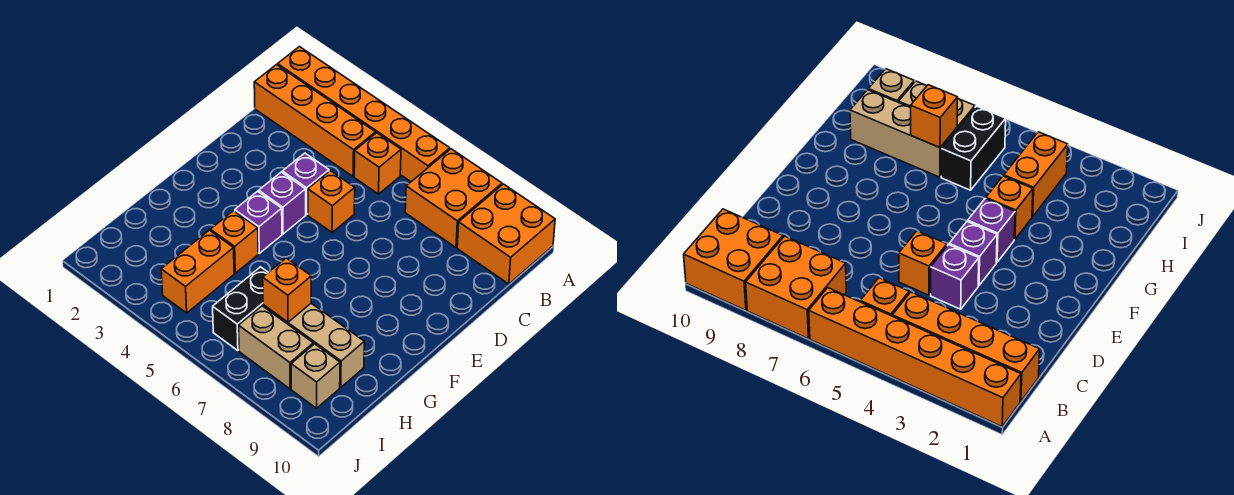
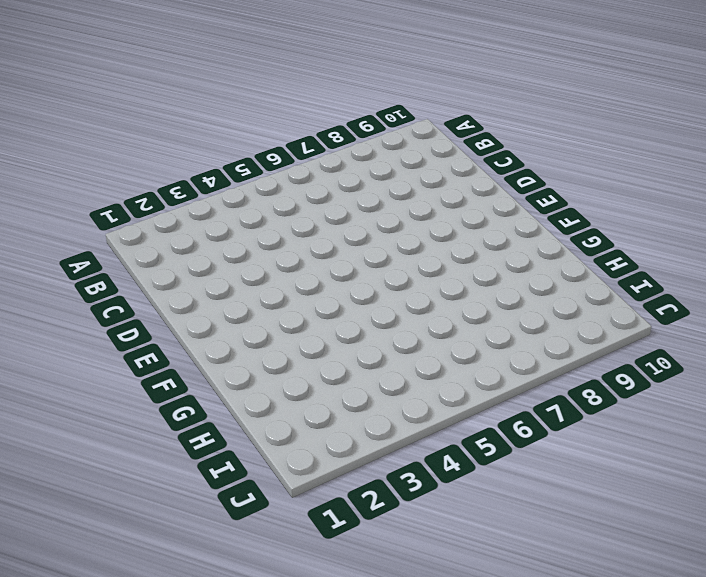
none -> orange 1x6 brick [278,47,450,182]
none -> orange 2x2 brick [405,149,502,247]
none -> orange 2x2 brick [457,184,555,284]

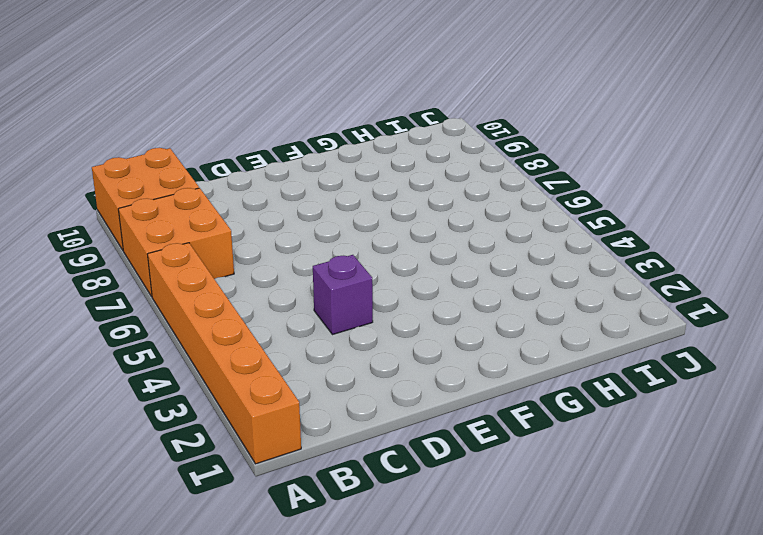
none -> orange 1x4 brick [254,65,376,177]
none -> orange 1x1 brick [354,133,401,194]
none -> orange 1x1 brick [308,171,355,232]

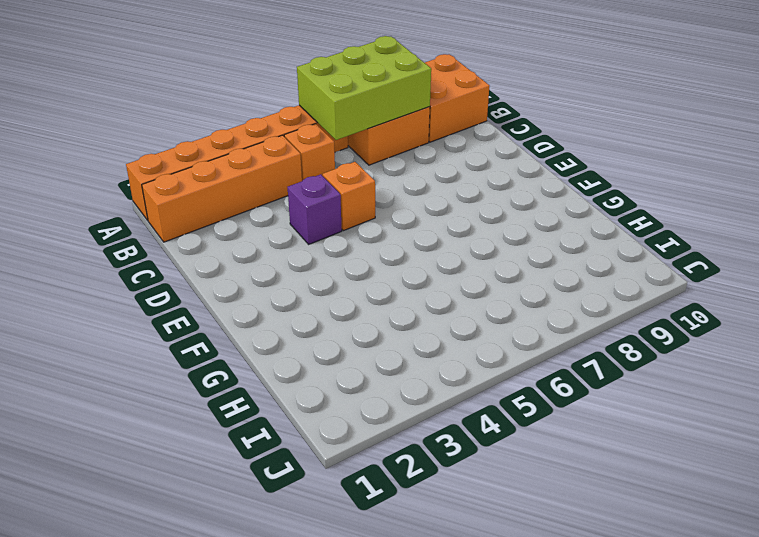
lime 2x3 brick [297,36,431,140] -> none
none -> purple 1x1 brick [259,172,306,234]
none -> purple 1x1 brick [235,191,282,253]
none -> orange 1x1 brick [210,211,258,273]

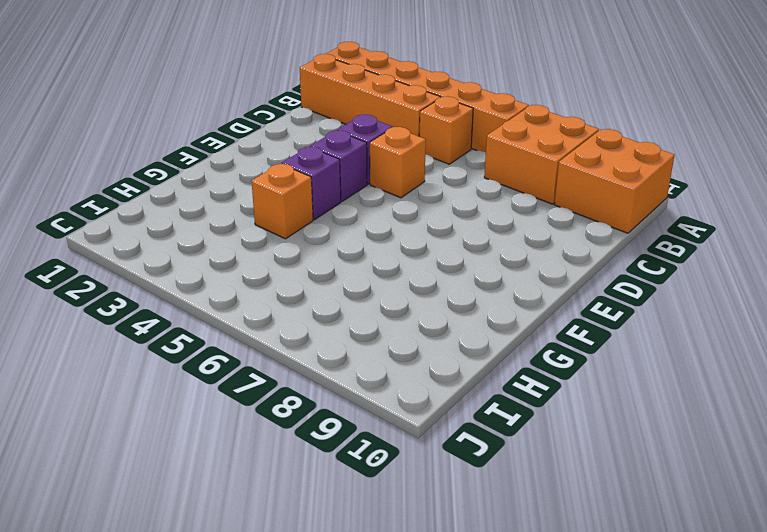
none -> orange 1x2 brick [161,230,234,313]
none -> black 1x2 brick [213,267,268,351]
none -> tan 1x3 brick [263,303,364,387]

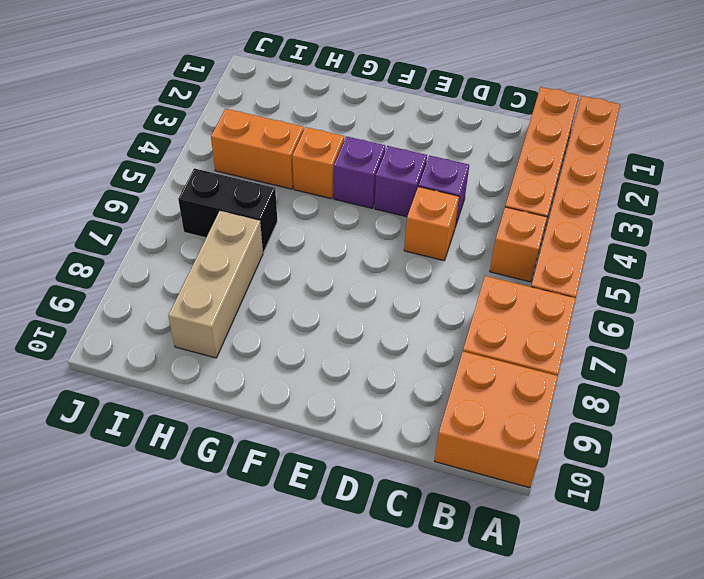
none -> tan 1x2 brick [239,306,313,389]
none -> tan 1x1 brick [291,344,340,408]
none -> orange 1x1 brick [263,258,311,322]

